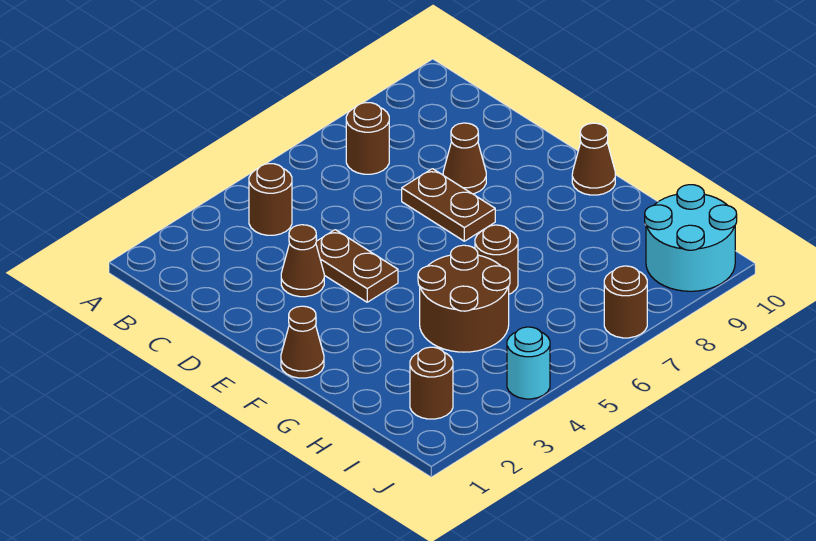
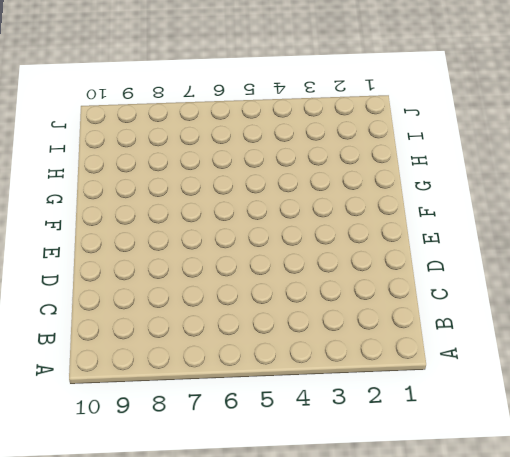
none -> brown 1x1 round brick [249,164,292,235]
none -> brown 1x1 round brick [346,103,389,174]
none -> brown 1x1 cone [281,225,324,297]

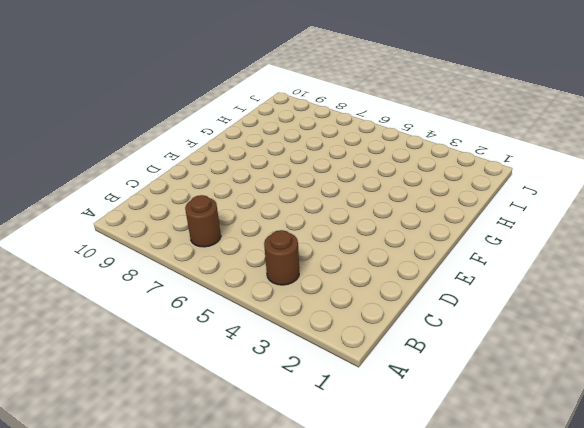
none -> brown 1x1 cone [281,225,324,297]
none -> brown 1x2 plate [316,230,398,302]
none -> brown 1x2 plate [402,169,495,241]

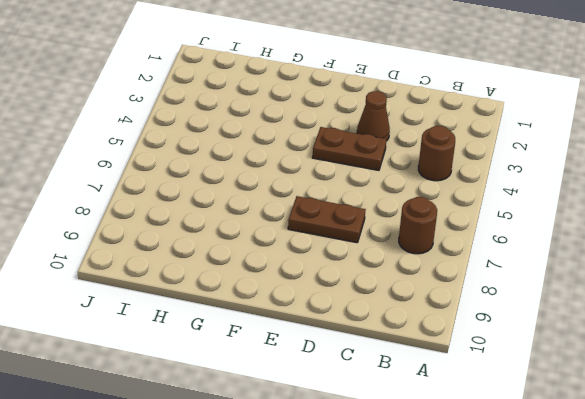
none -> brown 1x1 cone [443,123,486,194]
none -> brown 1x1 cone [281,306,324,378]
none -> brown 1x1 cone [572,123,615,195]

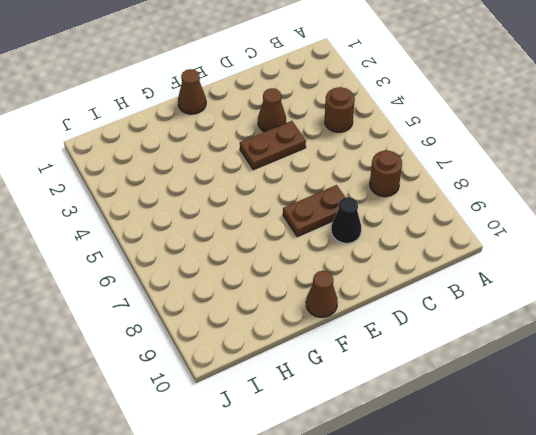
black 1x1 cone [331,197,361,243] -> brown 1x1 cone [443,123,486,194]
none -> brown 2x2 round brick [418,245,510,352]
none -> brown 1x1 round brick [475,225,518,294]
none -> brown 1x1 round brick [410,347,453,419]

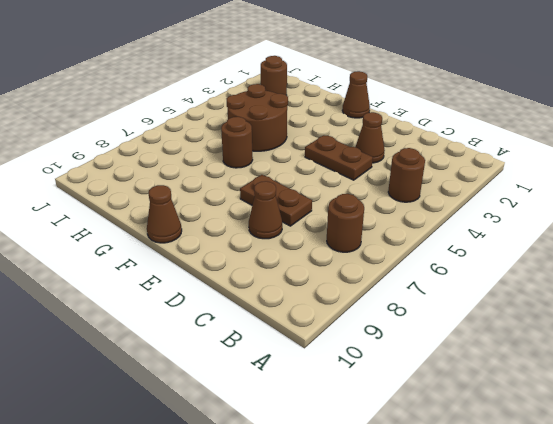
none -> cyan 2x2 round brick [645,185,737,291]
none -> cyan 1x1 round brick [507,327,550,399]
none -> brown 1x1 round brick [604,266,647,338]

